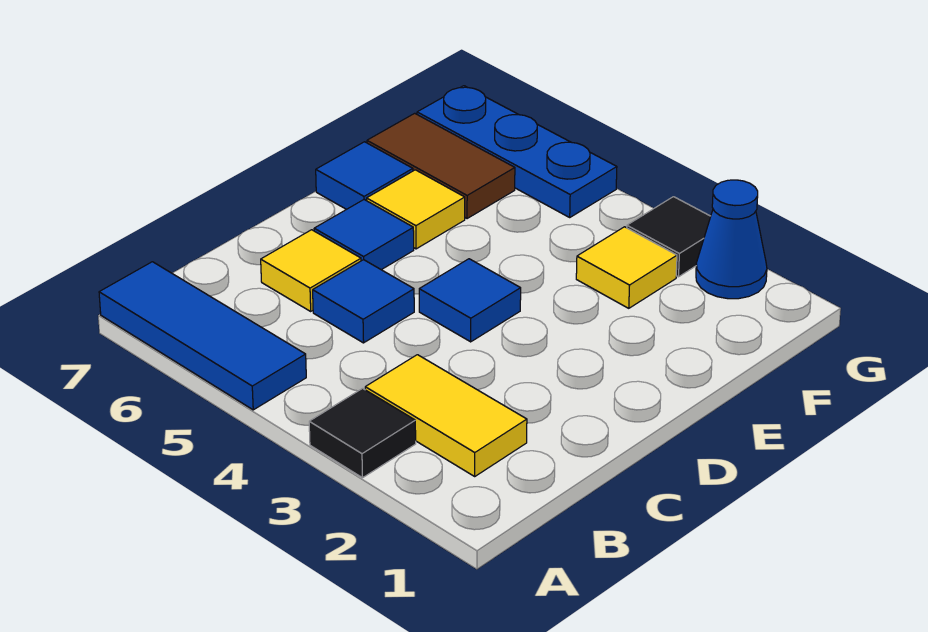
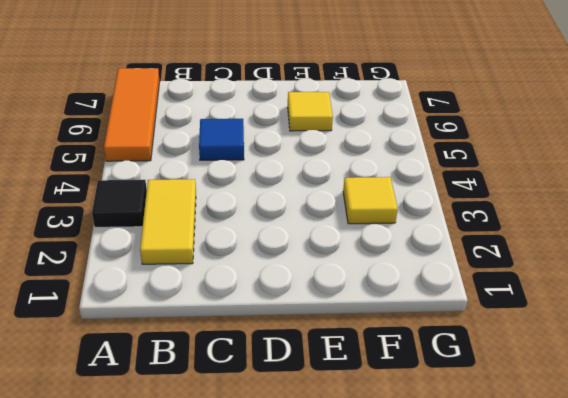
orange 1x3 tile [104,68,160,161] -> blue 1x3 tile [99,262,306,410]
none -> yellow 1x1 tile [261,230,361,311]
none -> blue 1x1 tile [419,259,521,342]
none -> blue 1x1 tile [314,200,414,270]

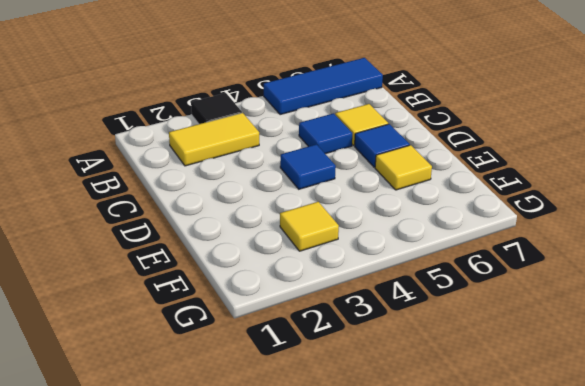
none -> blue 1x1 tile [316,142,413,209]
none -> brown 1x2 tile [367,113,515,219]
none -> blue 1x1 cone [696,180,767,299]

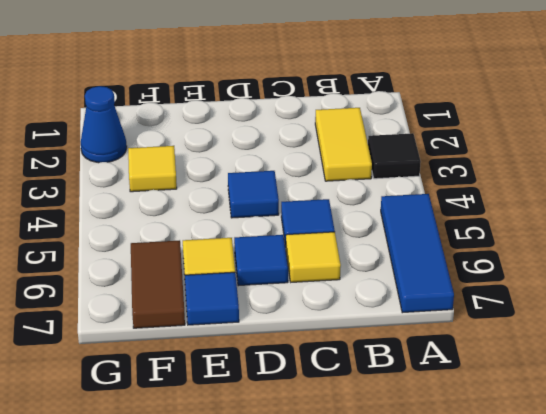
none -> black 1x1 tile [627,197,711,277]
none -> blue 1x3 plate [417,86,617,217]

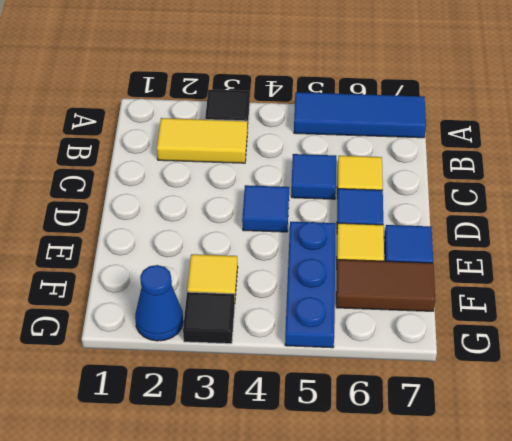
blue 1x3 plate [285,222,336,348] -> blue 1x3 plate turned to [417,86,617,217]

